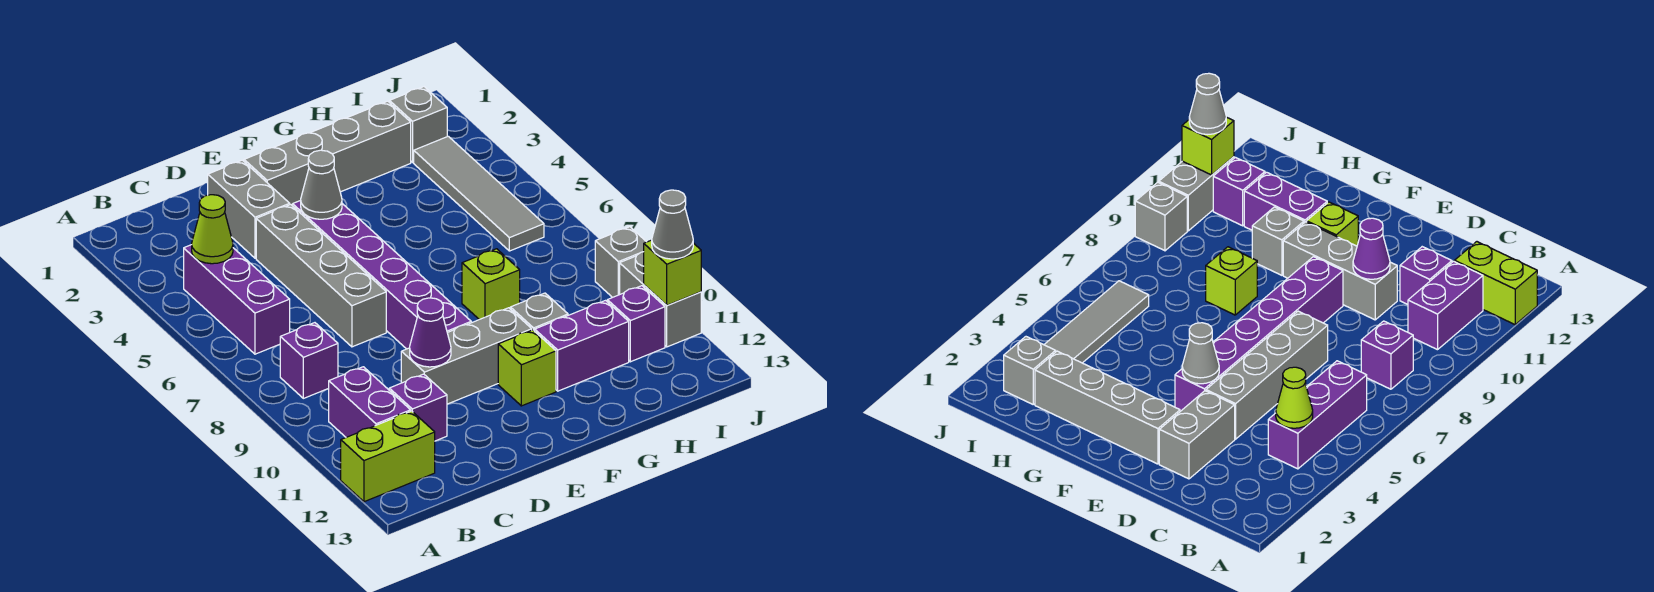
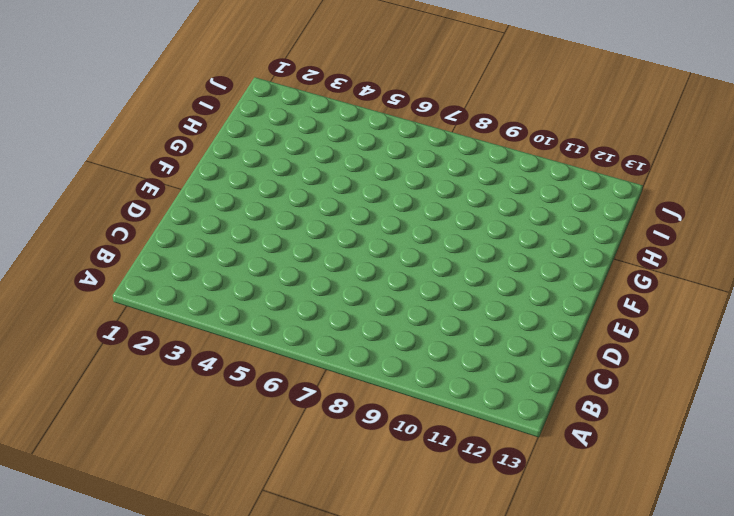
none -> lime 1x2 brick [341,411,435,502]
none -> purple 1x3 brick [184,245,290,354]
none -> purple 1x1 brick [280,323,338,398]

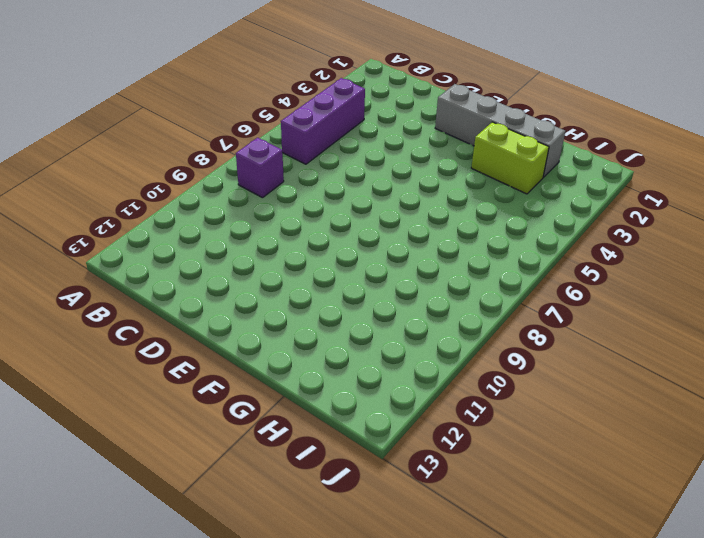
lime 1x2 brick [471,122,549,194] -> lime 1x2 brick moved to [341,411,435,502]
none -> purple 1x2 brick [329,367,411,437]
none -> purple 1x1 brick [389,374,447,441]
none -> grey 1x2 brick [208,160,290,258]

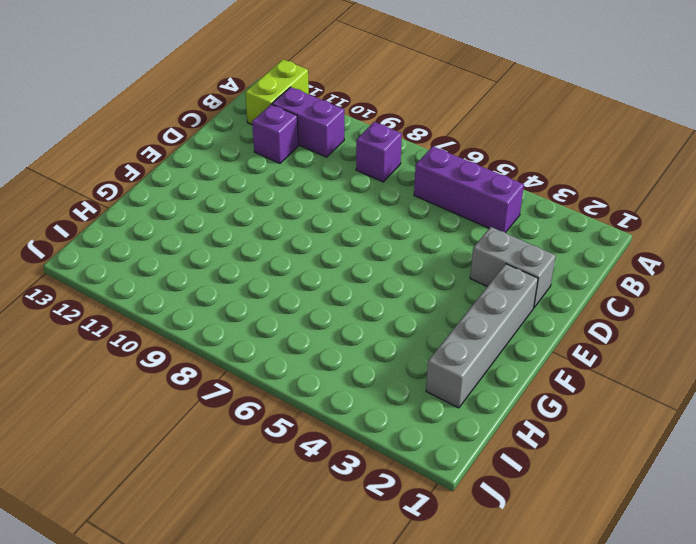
none -> grey 1x4 brick [256,205,386,347]
none -> grey 1x3 brick [401,308,532,404]
none -> purple 1x6 brick [293,200,471,349]

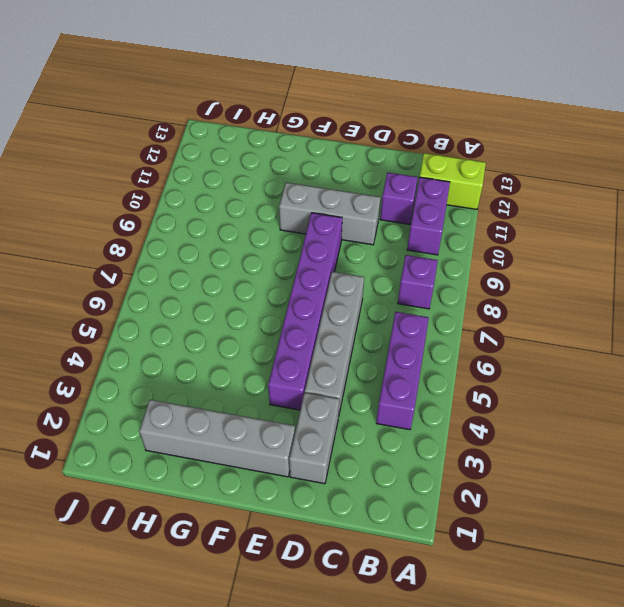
none -> lime 1x1 brick [498,330,556,406]
none -> lime 1x1 brick [462,249,520,320]
none -> grey 1x1 brick [510,293,568,331]

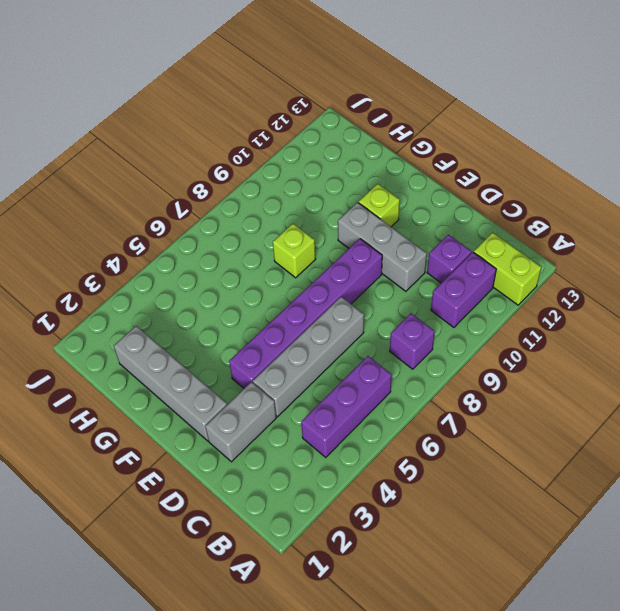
none -> grey 1x1 brick [510,293,568,331]
none -> purple 1x2 brick [535,301,629,391]
none -> grey 1x1 brick [390,87,447,162]

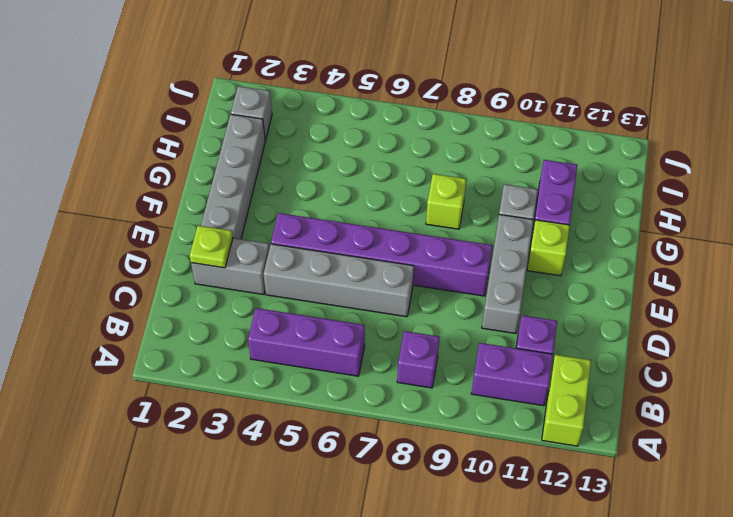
lime 1x1 plate [190,226,233,268] -> none
none -> grey 1x4 tile [414,136,544,251]
none -> purple 1x1 brick [607,286,665,362]
none -> grey 1x1 brick [595,227,646,297]

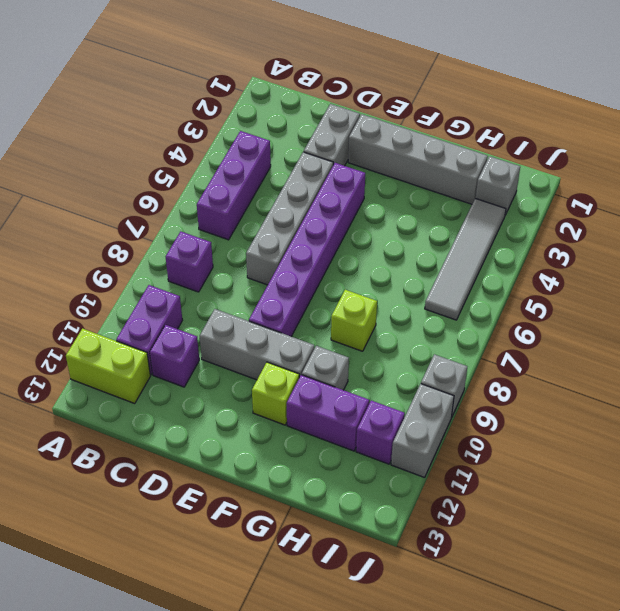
none -> lime 1x1 cone [192,195,233,264]
none -> purple 1x1 cone [410,298,451,367]
none -> grey 1x1 cone [301,150,342,219]

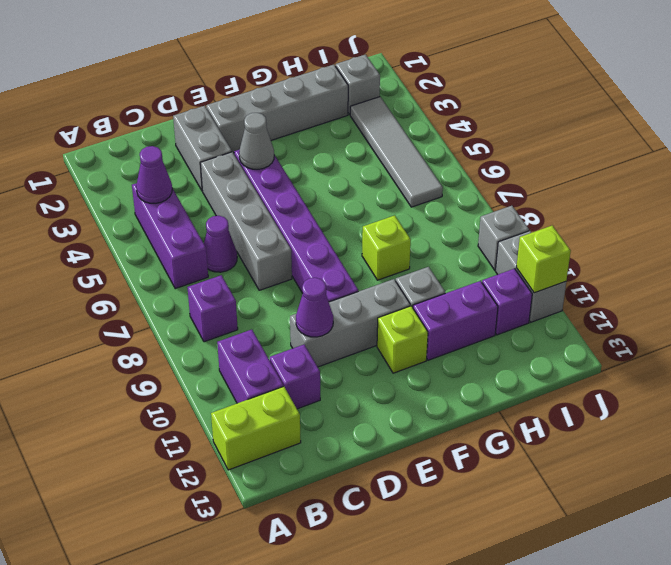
purple 1x1 cone [136,146,172,203] -> lime 1x1 cone [192,195,233,264]
purple 1x1 cone [204,216,237,272] -> none
none -> grey 1x1 cone [652,190,693,259]

